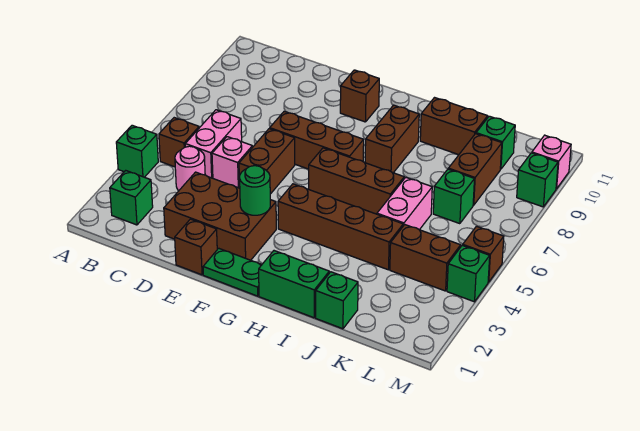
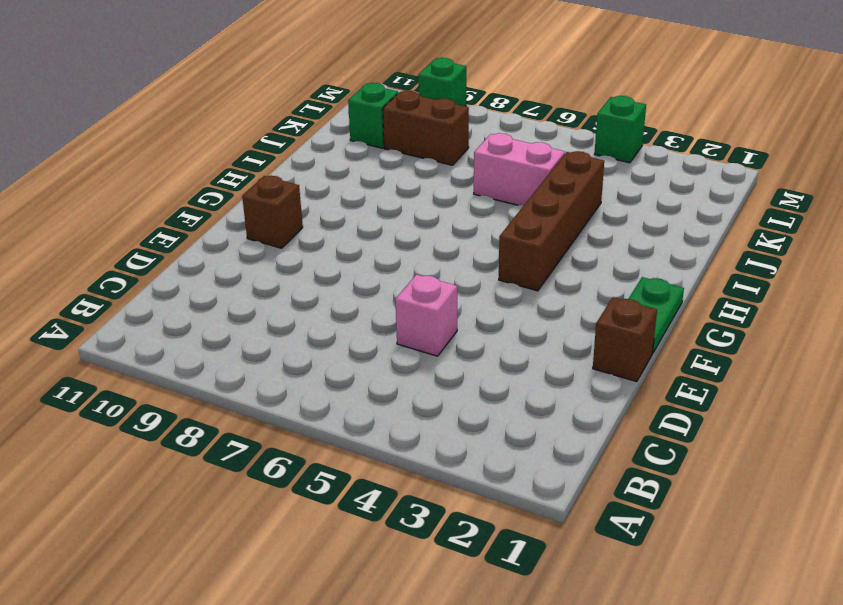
none -> green 1x1 brick [116,125,158,177]
none -> green 1x1 brick [110,170,153,225]
none -> brown 1x1 brick [159,118,199,167]

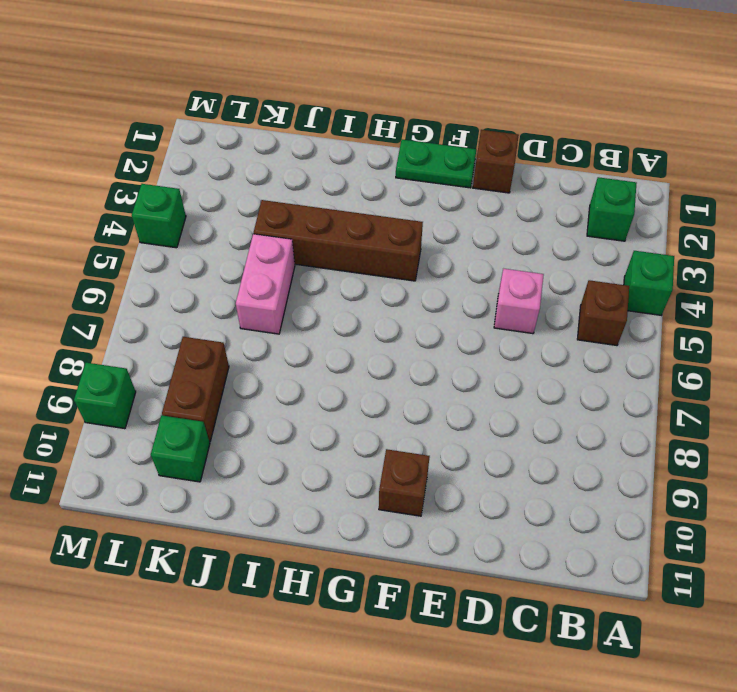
none -> pink 1x1 round brick [175,146,205,191]
none -> pink 1x2 brick [185,110,242,178]
none -> brown 2x3 brick [164,172,276,260]

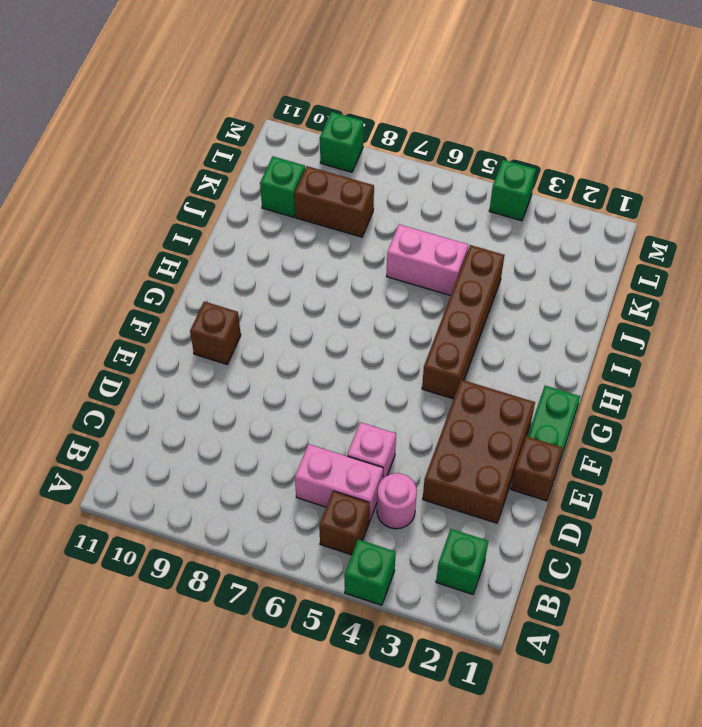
none -> brown 1x2 brick [239,129,295,194]
none -> brown 1x3 brick [270,111,364,169]
none -> brown 1x3 brick [309,148,404,214]

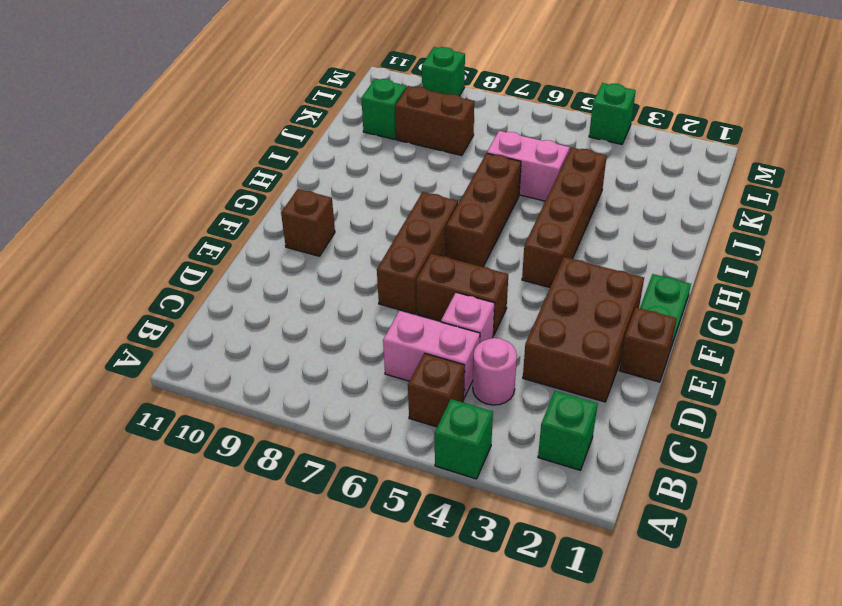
none -> green 1x2 brick [259,251,329,318]
none -> brown 1x2 brick [365,105,419,173]
none -> brown 1x2 brick [420,98,488,155]

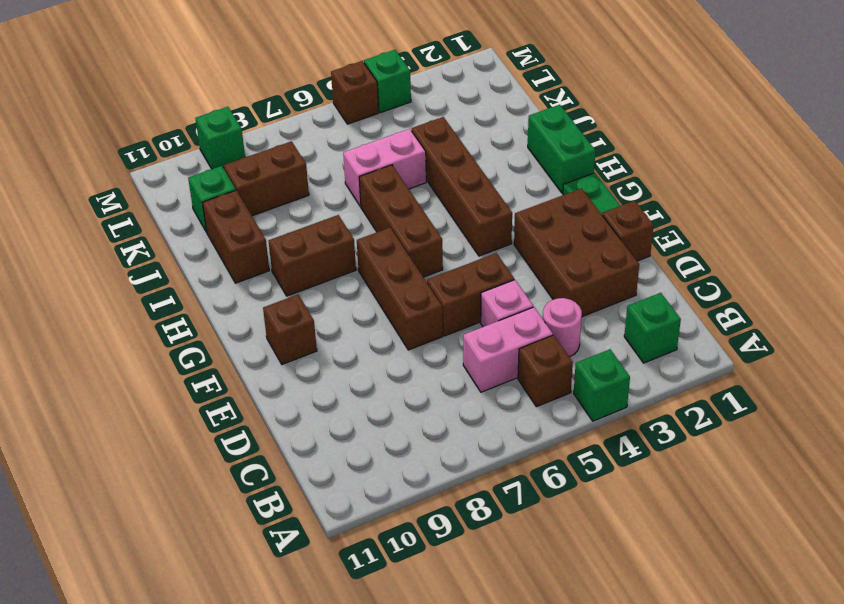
none -> green 1x1 brick [316,272,358,329]
none -> brown 1x2 brick [390,225,461,291]
none -> green 1x1 brick [433,169,474,224]

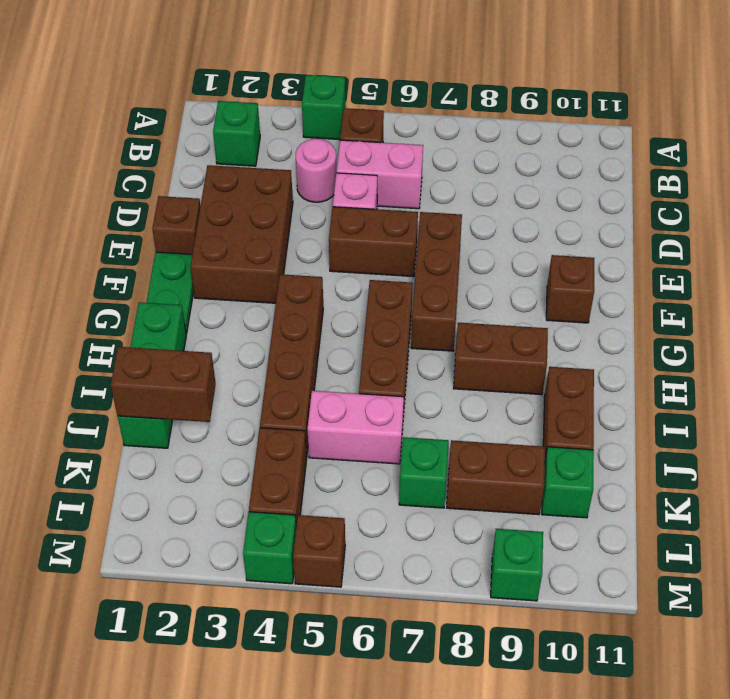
brown 1x2 brick [111,347,216,422] -> none
none -> pink 1x1 brick [532,135,571,189]
none -> green 1x1 round brick [240,166,270,215]

